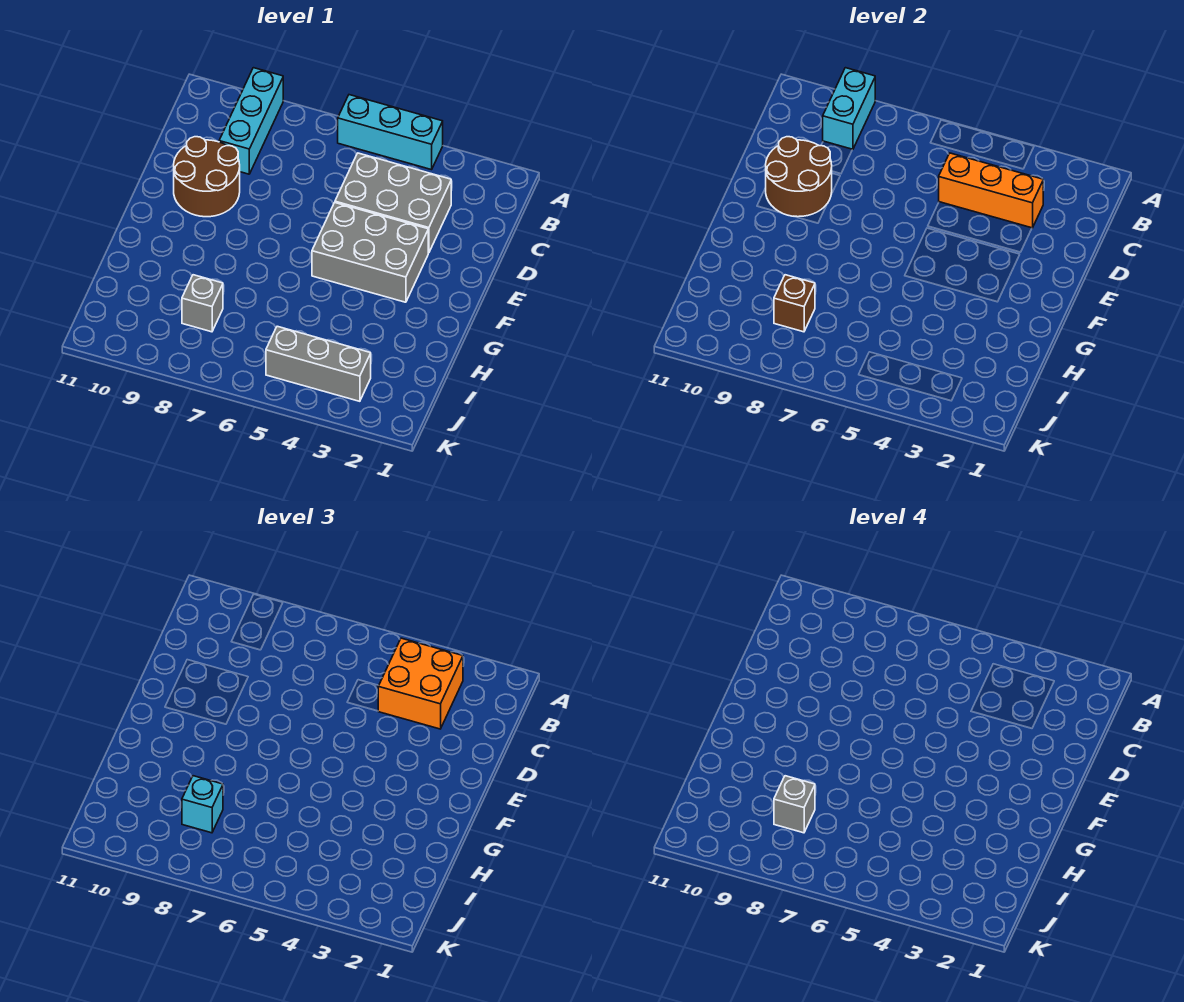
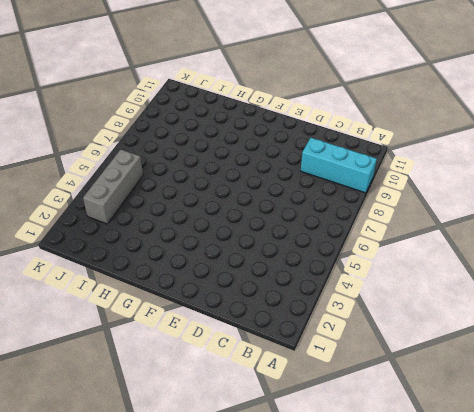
none -> cyan 1x3 brick [338,95,443,170]
none -> grey 2x3 brick [335,153,451,253]
none -> brown 2x2 round brick [174,137,240,217]

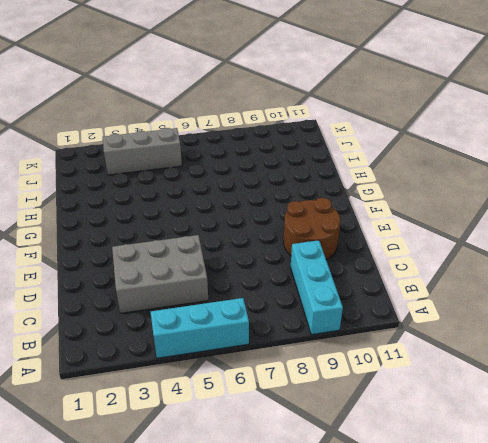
none -> grey 2x3 brick [312,203,428,302]
none -> grey 1x1 brick [182,275,223,332]
none -> cyan 1x2 brick [823,68,875,150]

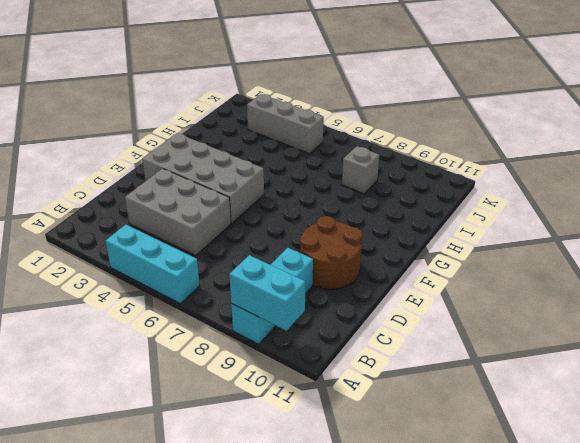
cyan 1x2 brick [229,255,305,331] -> cyan 1x2 brick turned to [823,68,875,150]
grey 2x4 brick [142,133,264,223] -> grey 2x3 brick [312,203,428,302]
none -> orange 1x3 brick [939,153,1043,228]
none -> brown 2x2 round brick [766,137,832,217]
none -> brown 1x1 brick [774,275,815,332]

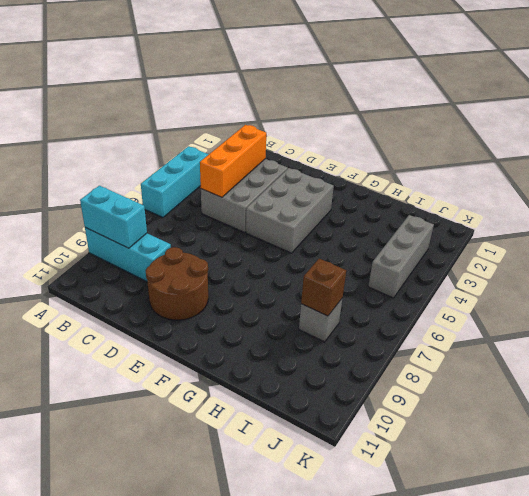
none -> brown 2x2 round brick [766,137,832,217]
none -> orange 2x2 brick [378,638,463,729]
none -> cyan 1x1 brick [182,776,223,833]

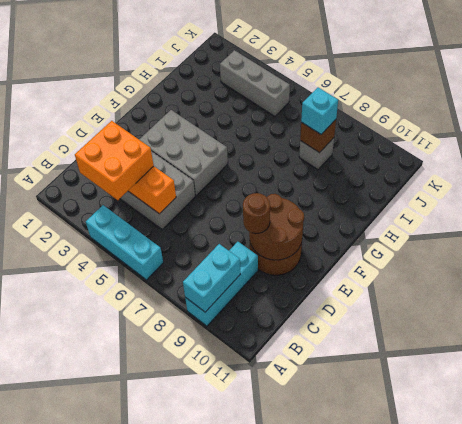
brown 1x1 round brick [243,193,270,233] -> none
none -> grey 1x1 brick [774,776,815,833]

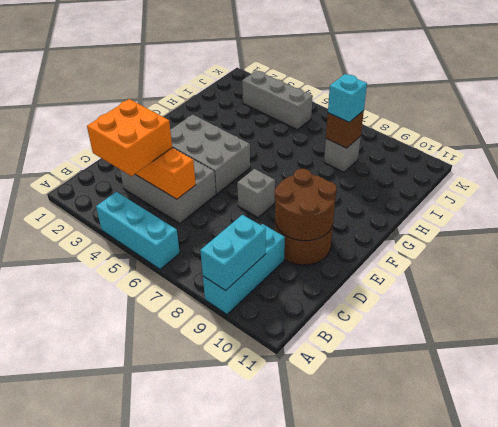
grey 1x1 brick [237,169,275,218] -> grey 1x1 brick moved to [774,776,815,833]

